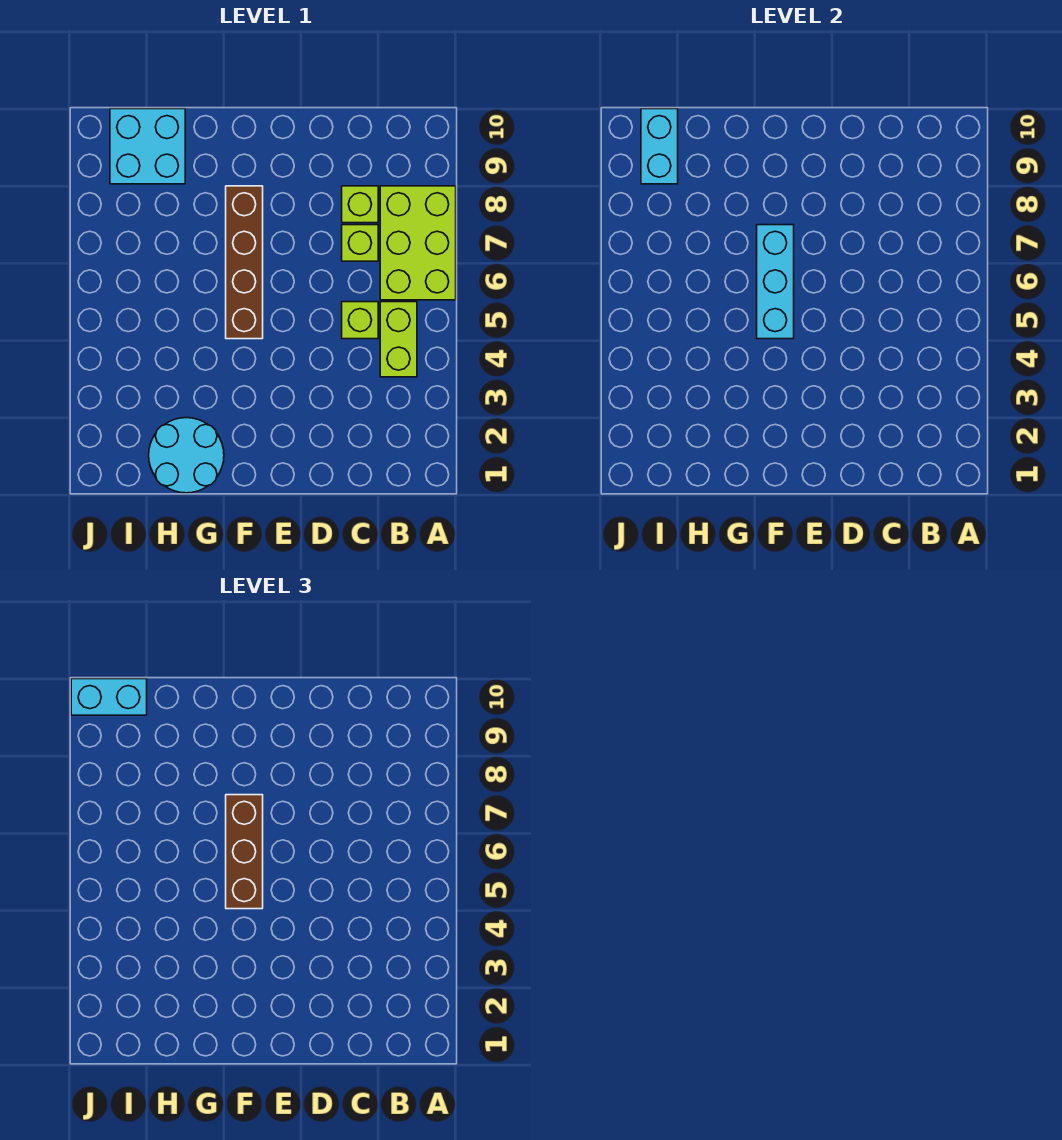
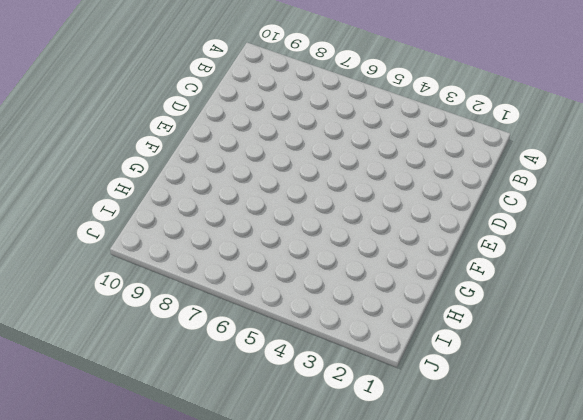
none -> lime 2x3 brick [380,186,456,300]
none -> lime 1x2 brick [380,302,417,377]
none -> lime 1x1 brick [342,302,378,339]

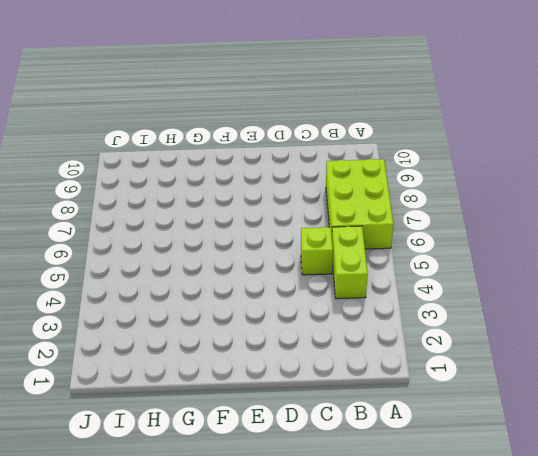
none -> lime 1x1 brick [342,225,378,261]
none -> lime 1x1 brick [342,186,378,223]
none -> brown 1x4 brick [226,186,263,339]

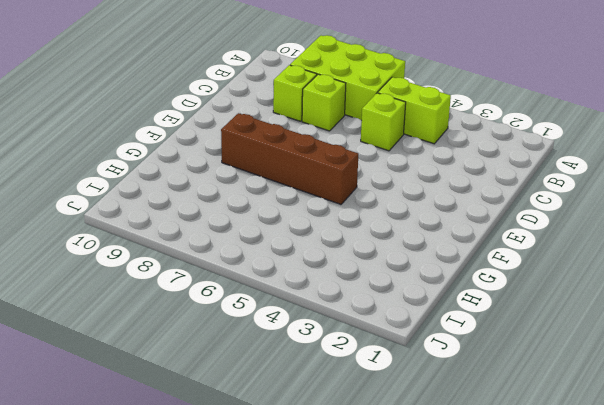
none -> cyan 2x2 round brick [149,418,224,493]
none -> cyan 2x2 brick [110,109,185,184]
none -> cyan 1x3 brick [757,225,794,339]

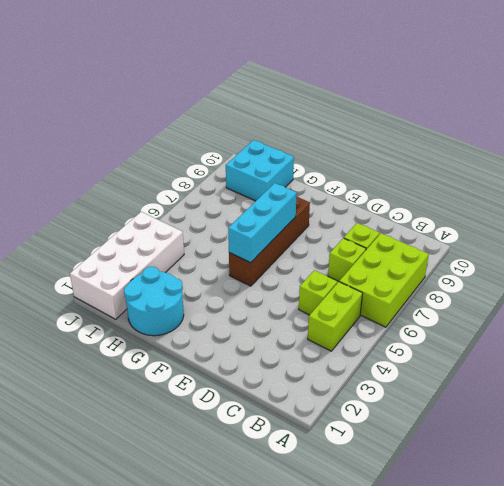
white 2x4 brick [70,212,184,319] -> none
none -> cyan 1x2 brick [641,109,678,184]
none -> brown 1x3 brick [226,795,263,909]
none -> cyan 1x2 brick [71,679,147,715]

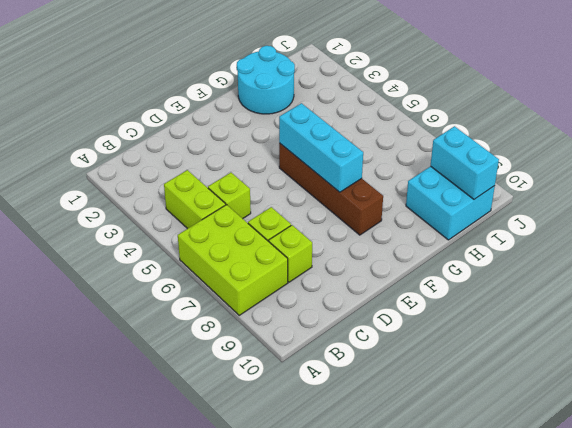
none -> brown 1x3 brick [226,795,263,909]
none -> cyan 1x2 brick [71,679,147,715]

